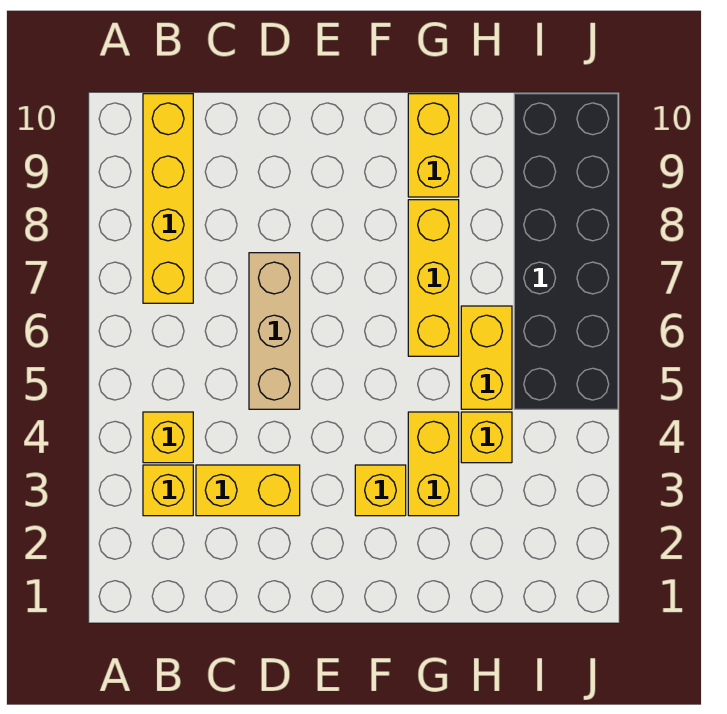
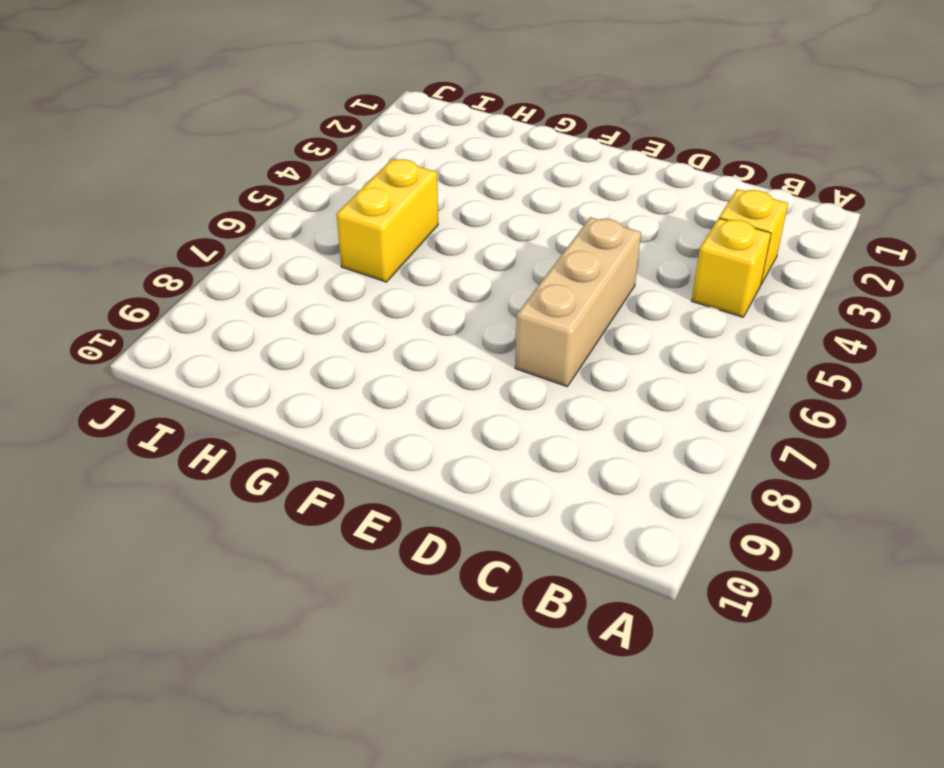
none -> yellow 1x4 brick [143,94,193,303]
none -> yellow 1x2 brick [196,465,300,516]
none -> yellow 1x1 brick [355,465,406,516]

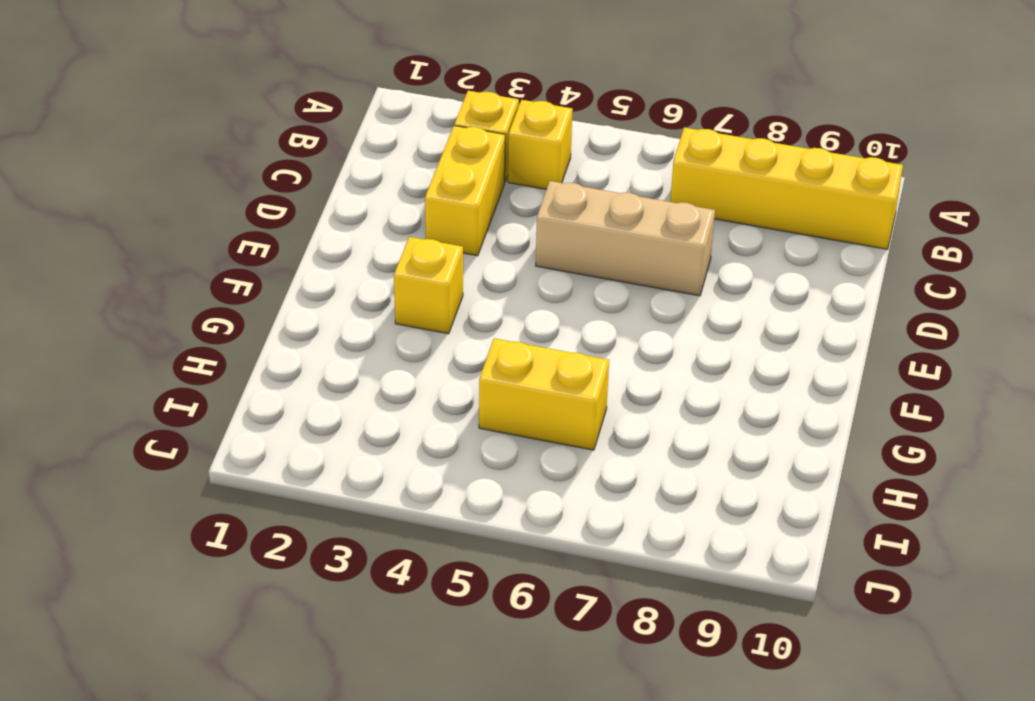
none -> yellow 1x2 brick [408,412,459,516]
none -> yellow 1x3 brick [408,200,459,356]
none -> yellow 1x2 brick [408,94,459,197]

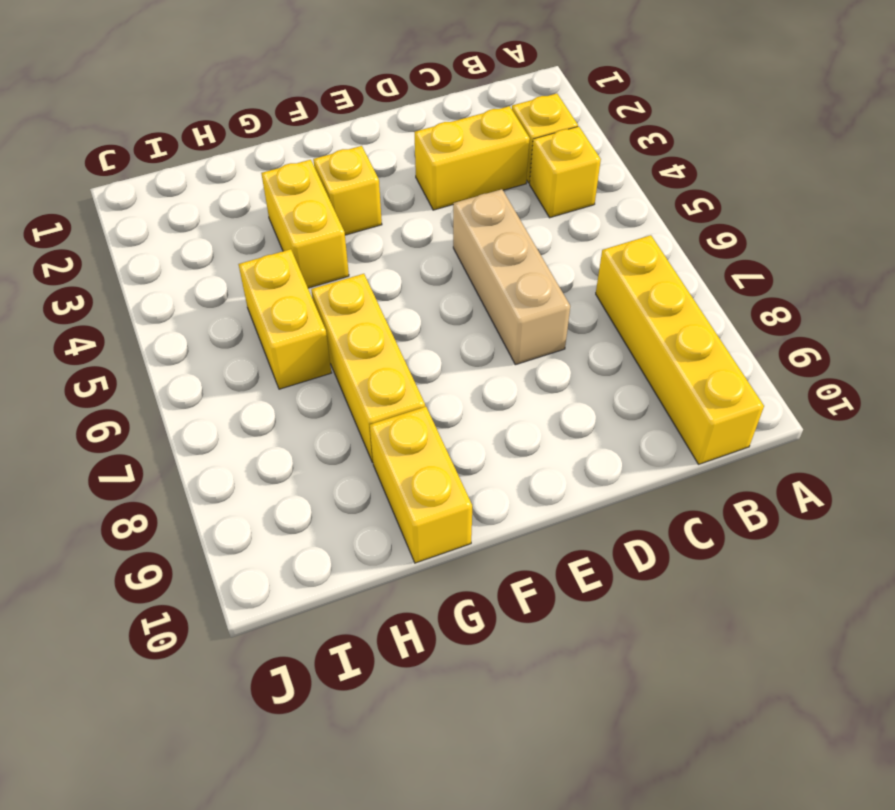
none -> yellow 1x1 brick [461,412,512,463]
none -> black 2x6 brick [514,94,618,409]

